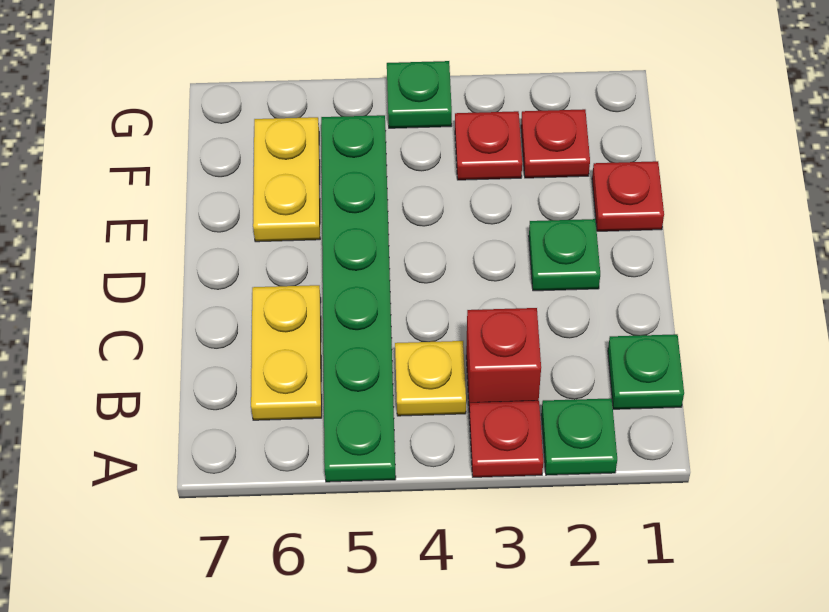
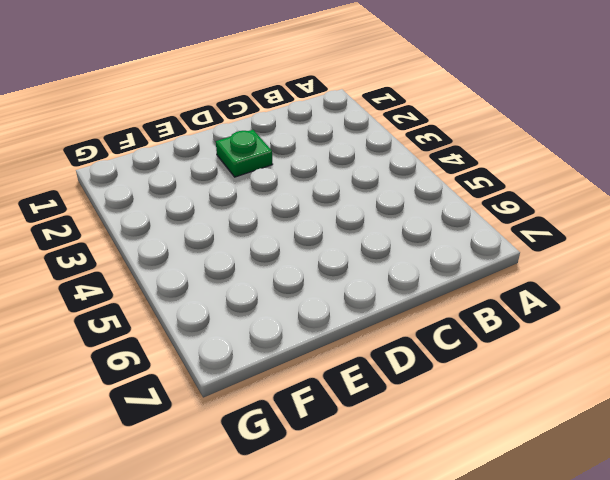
none -> green 1x1 plate [541,398,617,475]
none -> red 1x1 plate [469,401,543,477]
none -> green 1x6 plate [321,115,396,482]

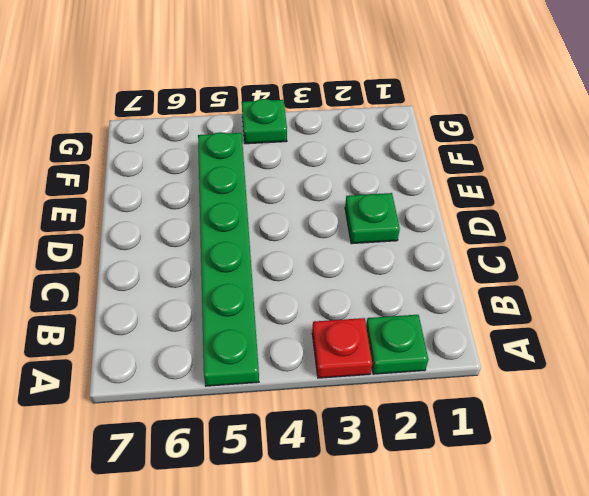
none -> green 1x1 plate [608,334,684,409]
none -> red 1x1 brick [466,308,541,412]
none -> yellow 1x1 plate [395,341,466,416]

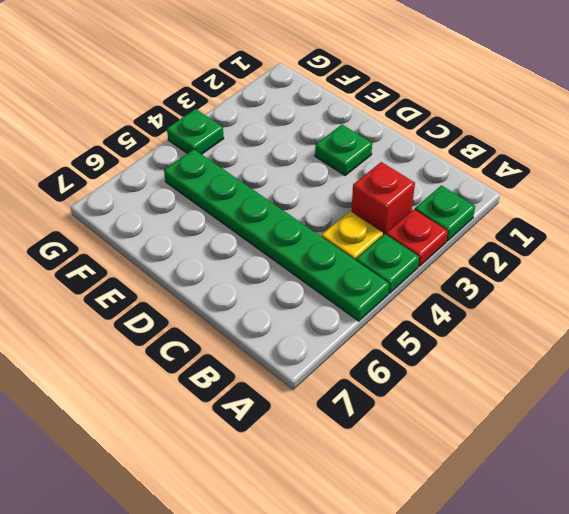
green 1x1 plate [356,234,419,293] -> green 1x1 plate moved to [608,334,684,409]
none -> yellow 1x2 plate [251,285,322,420]
none -> red 1x1 plate [592,161,664,231]
none -> yellow 1x2 plate [253,117,320,242]

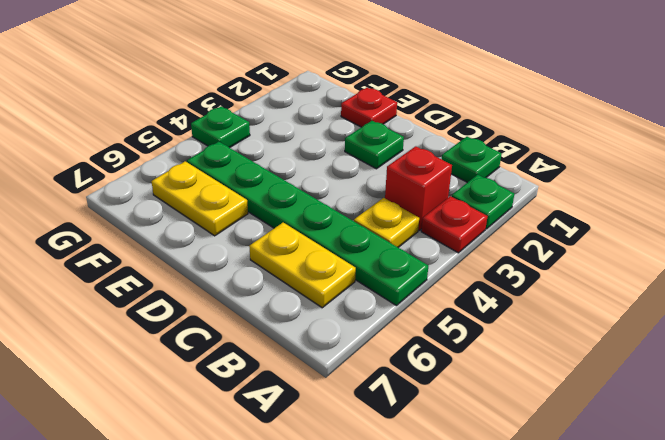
none -> red 1x1 plate [521,109,590,178]
none -> red 1x1 plate [455,111,522,180]

